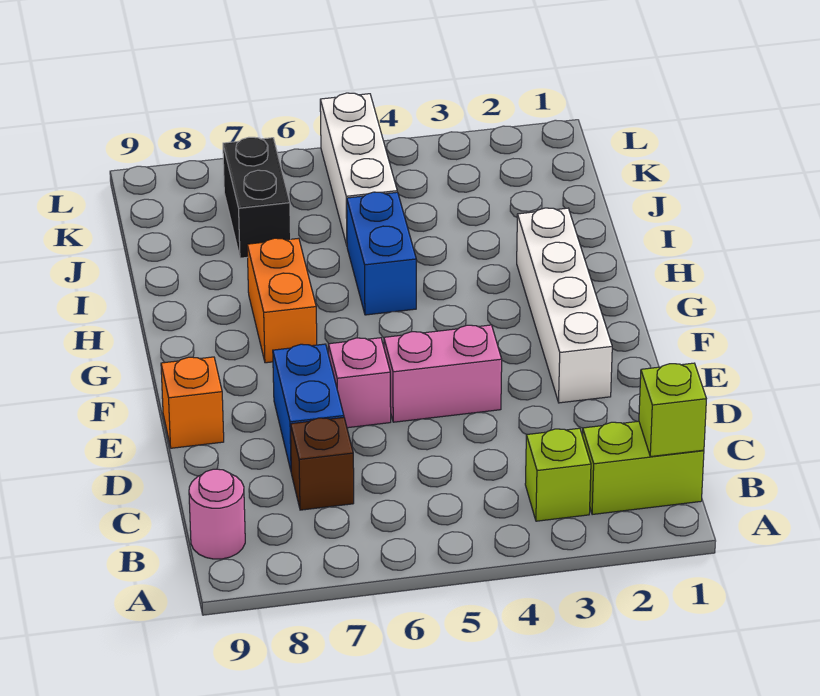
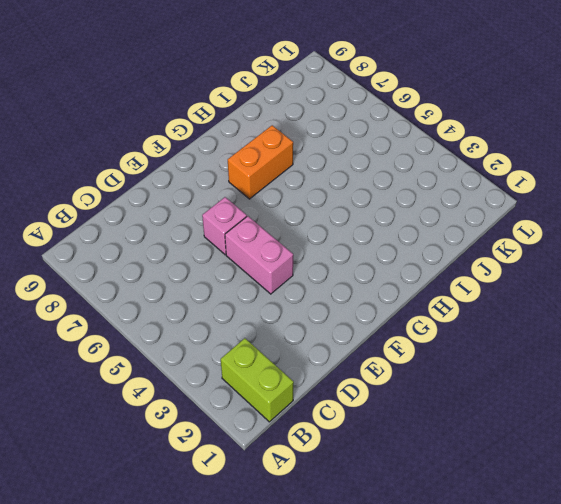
none -> lime 1x1 brick [525,428,591,521]
none -> pink 1x1 round brick [189,469,245,559]
none -> brown 1x1 brick [291,417,354,510]

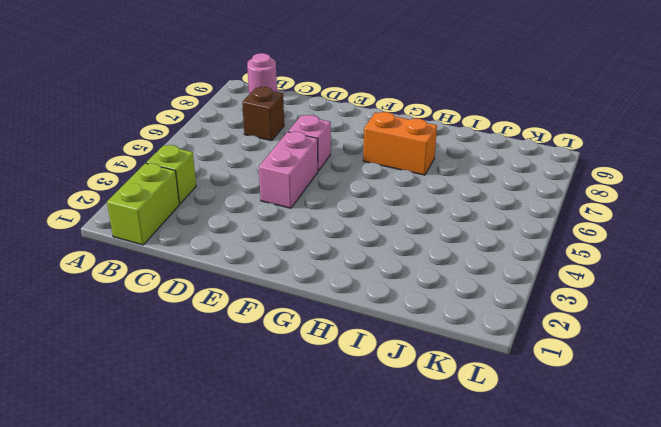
none -> blue 1x2 brick [273,344,344,470]
none -> white 1x4 brick [517,208,612,403]
none -> orange 1x1 brick [161,357,224,448]

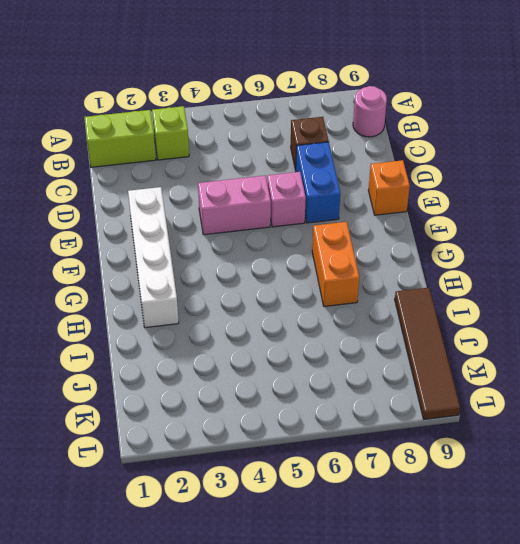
brown 1x4 tile [395,288,460,419] -> none
none -> blue 1x2 brick [347,192,416,315]
none -> white 1x3 brick [320,93,397,245]
none -> black 1x2 brick [223,137,291,258]

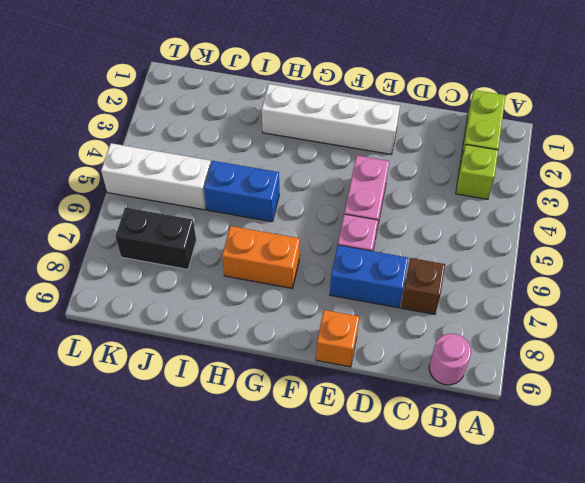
none -> lime 1x1 brick [639,363,706,457]

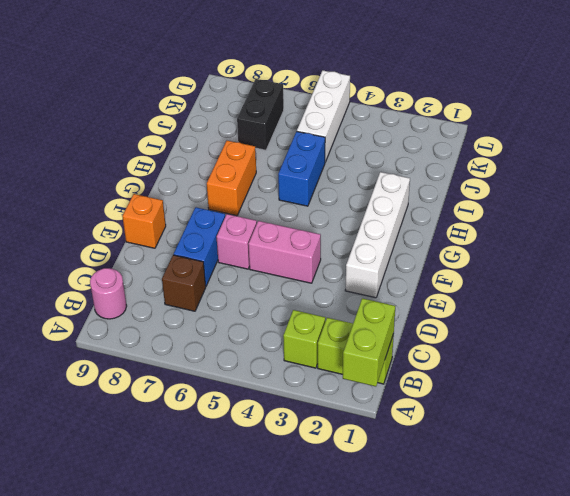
lime 1x2 brick [343,298,395,386] -> lime 1x1 brick [639,363,706,457]

